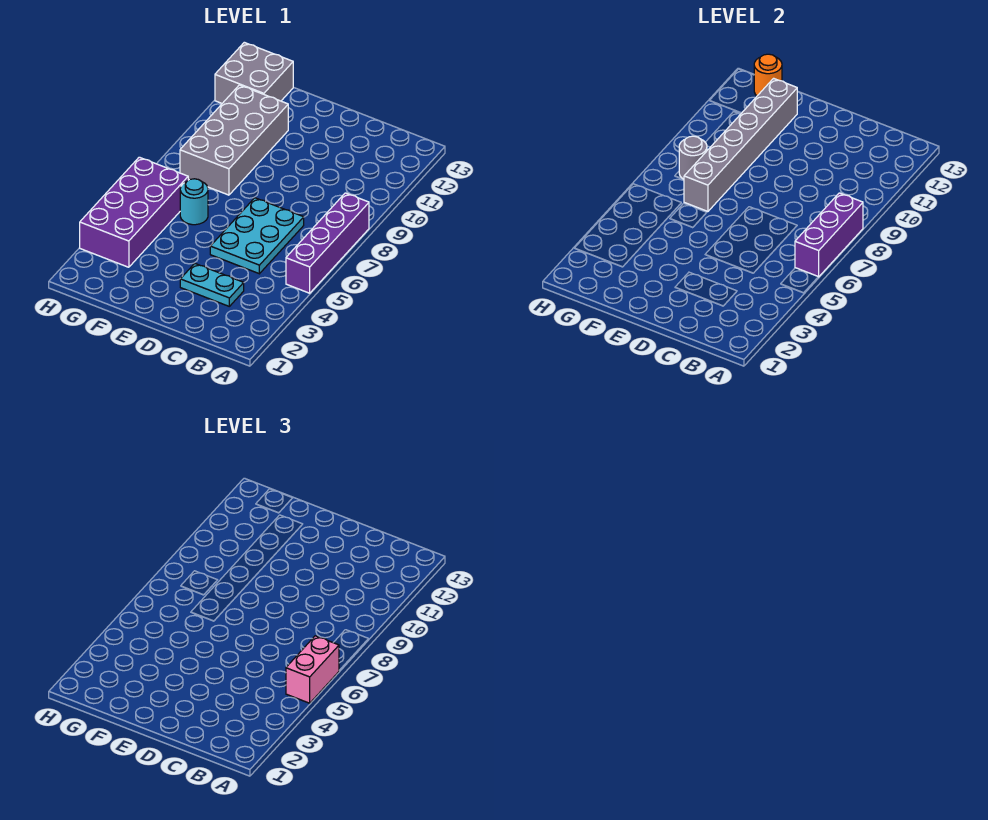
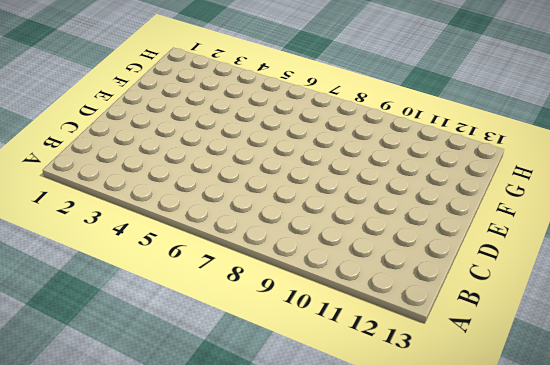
none -> purple 1x4 brick [286,193,369,293]
none -> cyan 1x2 plate [180,264,244,306]
none -> cyan 2x3 plate [210,198,304,274]

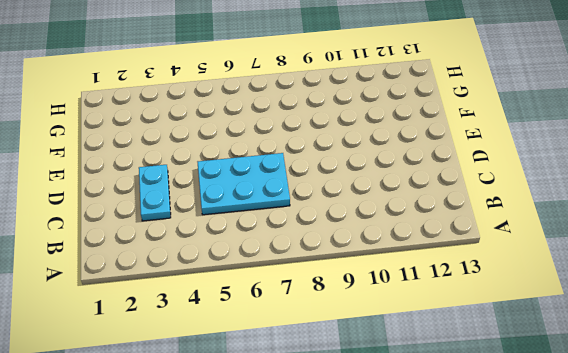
none -> purple 1x4 brick [286,193,369,293]
none -> cyan 1x1 round brick [180,179,208,225]
none -> grey 2x4 brick [180,85,288,195]

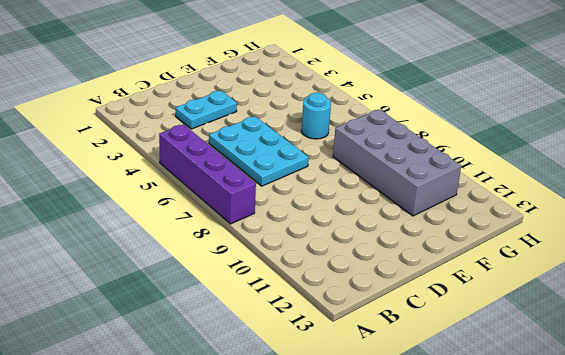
none -> purple 2x4 brick [80,157,188,267]
none -> grey 2x2 brick [215,42,293,103]
none -> purple 1x3 brick [795,193,863,277]

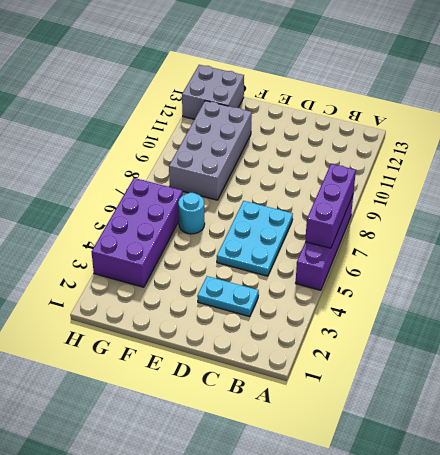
none -> grey 1x6 brick [684,78,797,211]
none -> grey 1x1 round brick [679,136,707,179]
none -> orange 1x1 round brick [754,54,782,96]

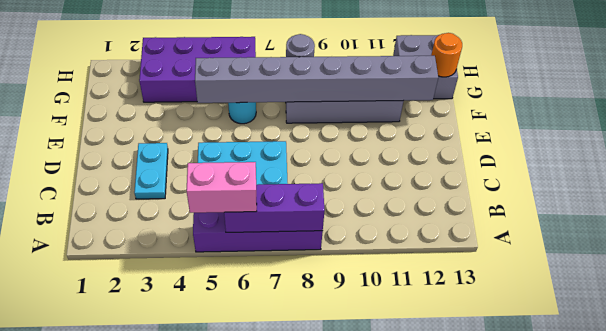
grey 1x8 brick [195,56,438,103] -> grey 1x6 brick [684,78,797,211]

